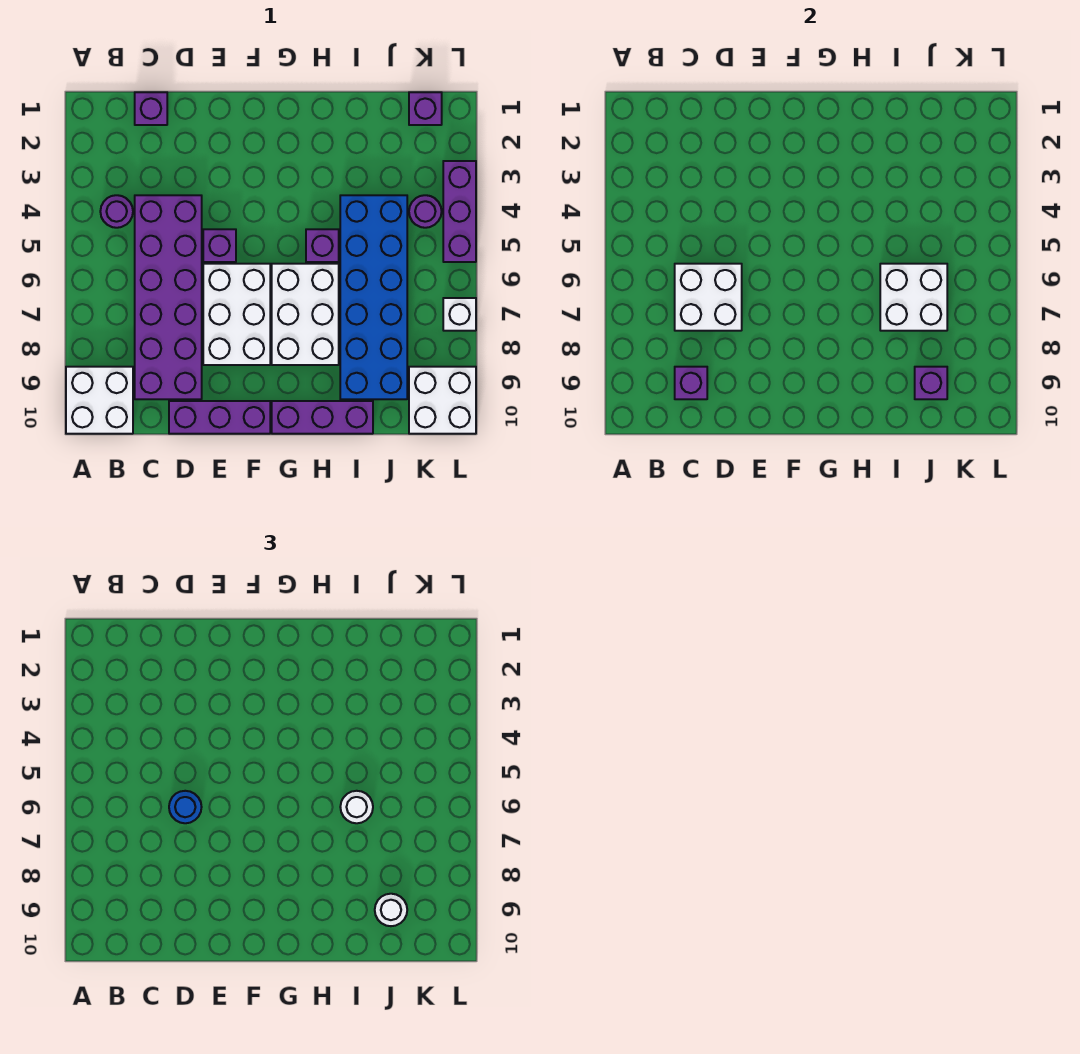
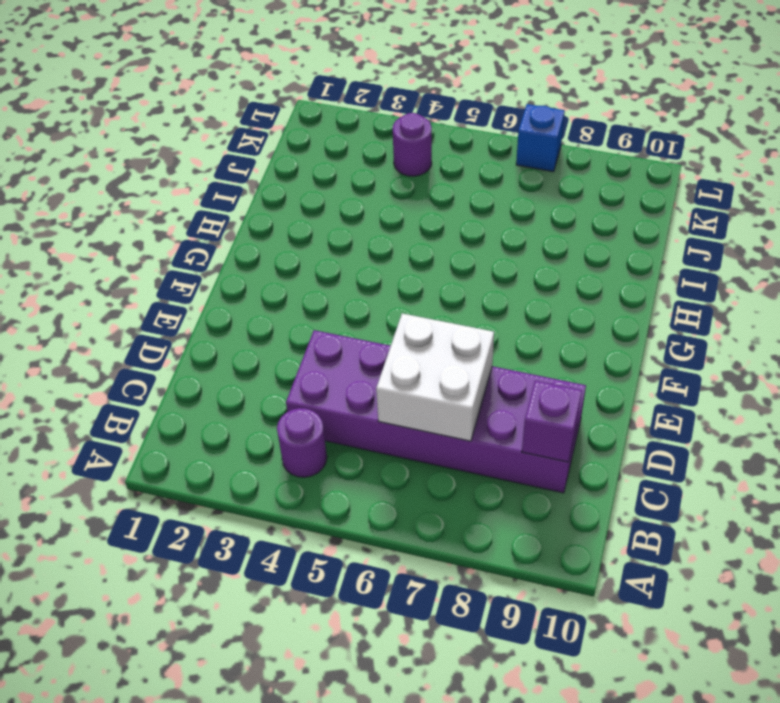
blue 1x1 brick [516,104,565,172] -> white 1x1 brick [443,298,476,331]
none -> white 2x2 brick [66,367,133,434]
none -> purple 1x1 brick [135,92,167,125]
none -> purple 1x3 brick [169,401,270,434]

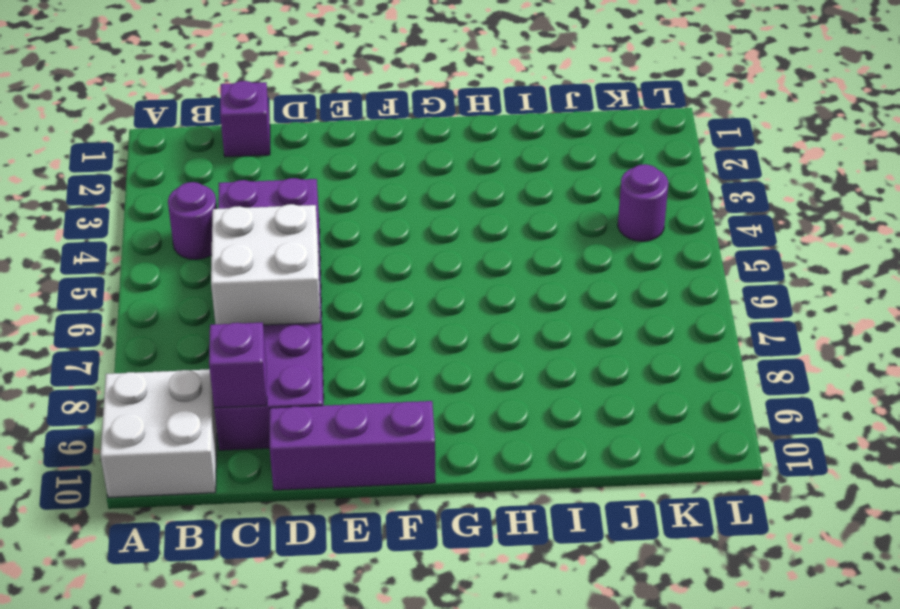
none -> purple 1x1 brick [203,229,236,262]
none -> white 2x3 brick [203,264,270,365]
none -> white 2x3 brick [272,264,339,365]

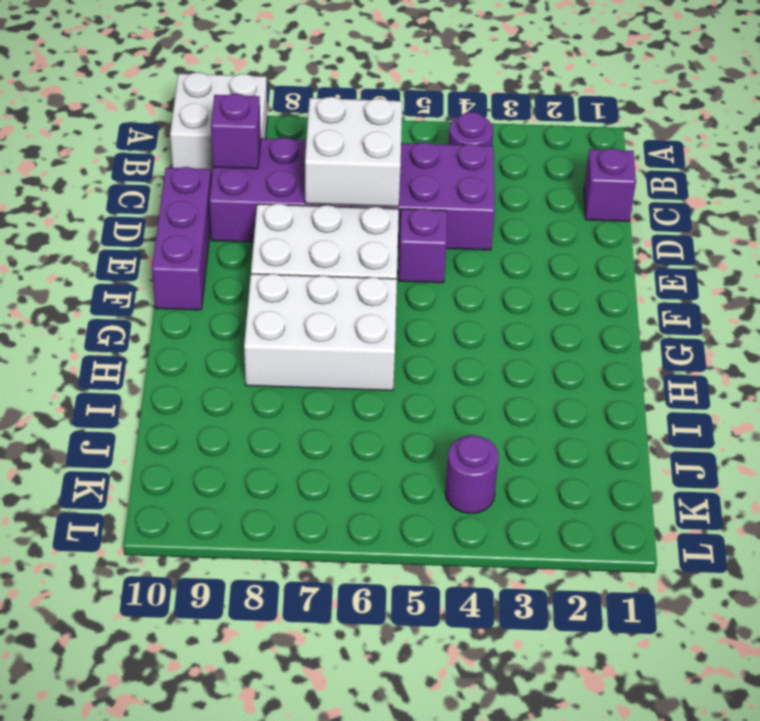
none -> purple 1x3 brick [272,401,373,434]
none -> purple 1x1 brick [306,229,339,262]
none -> blue 2x6 brick [340,195,407,399]

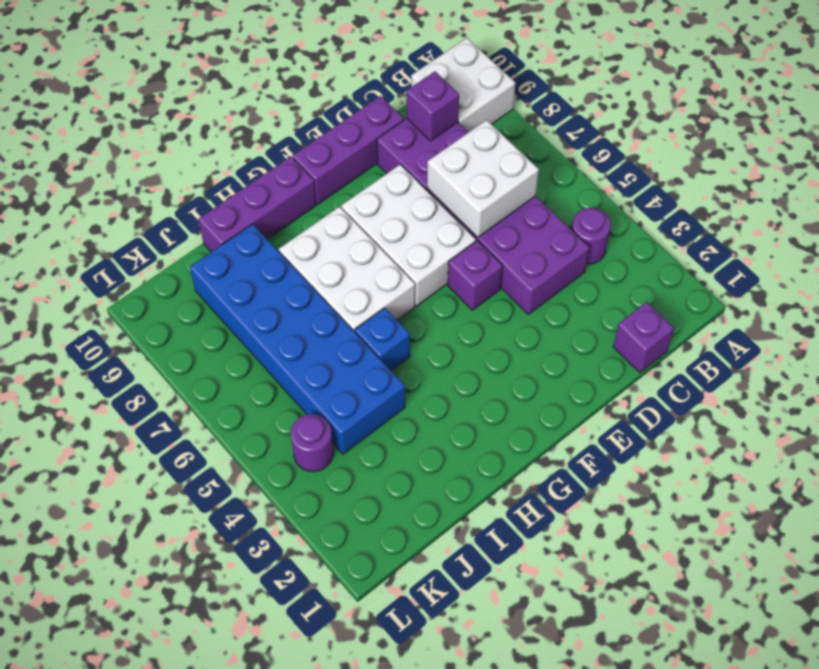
blue 1x1 brick [355,308,410,371] -> purple 1x1 brick [306,229,339,262]
none -> purple 1x1 brick [409,92,442,125]
none -> white 2x2 brick [409,367,476,434]
none -> purple 1x3 brick [443,161,476,262]

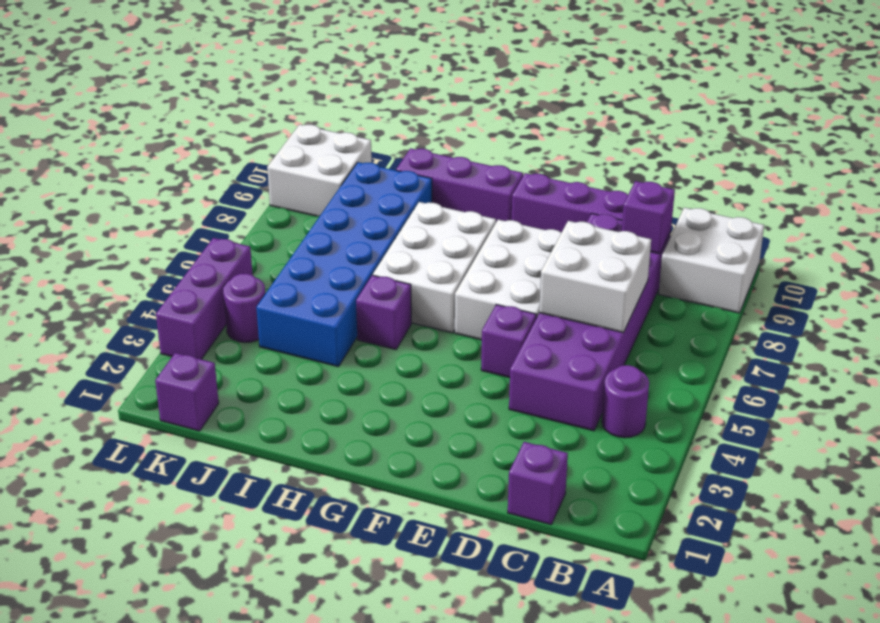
none -> white 1x1 brick [443,298,476,331]
none -> white 2x2 brick [880,264,947,331]
none -> purple 1x1 brick [915,367,947,399]

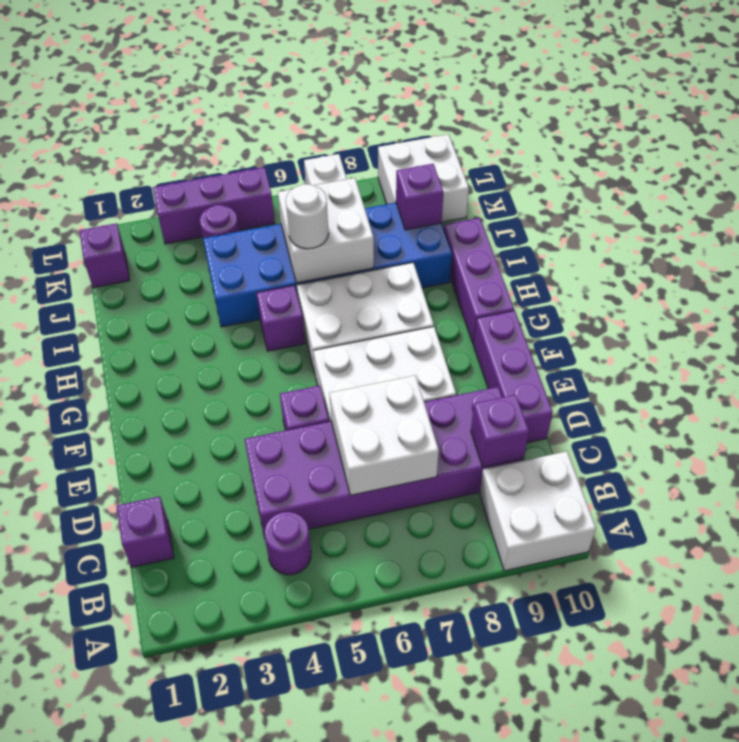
none -> blue 1x1 round brick [169,791,202,823]
none -> white 1x1 round brick [375,894,407,926]

